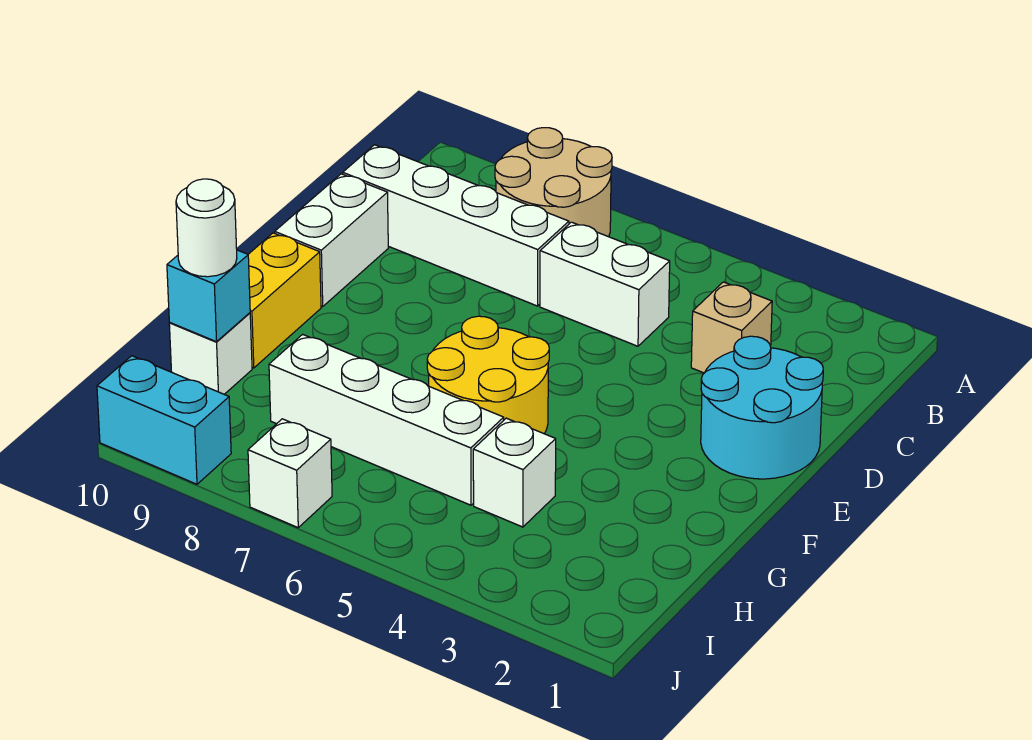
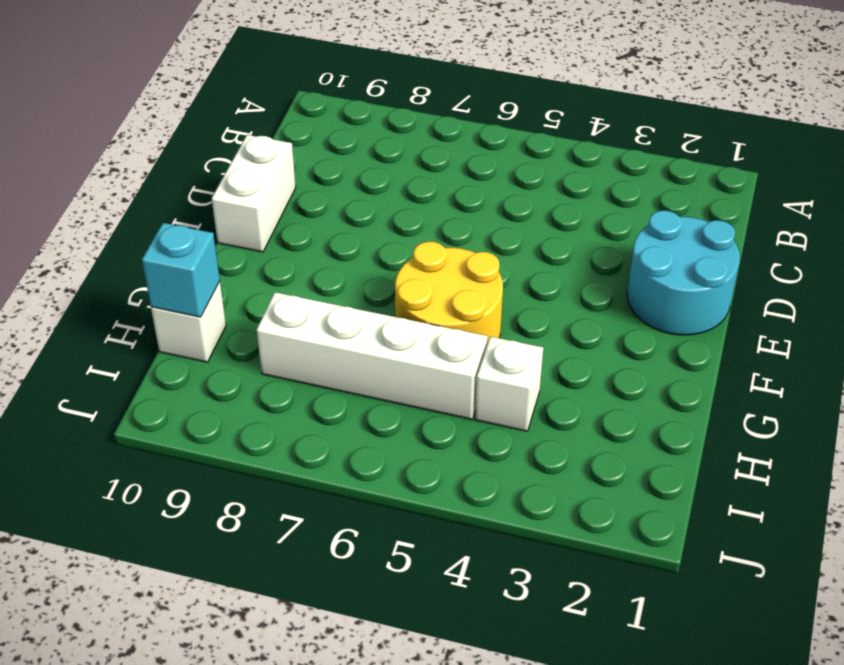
none -> tan 2x2 round brick [495,128,612,237]
none -> tan 1x1 brick [691,282,772,373]
none -> white 1x2 brick [540,222,670,346]

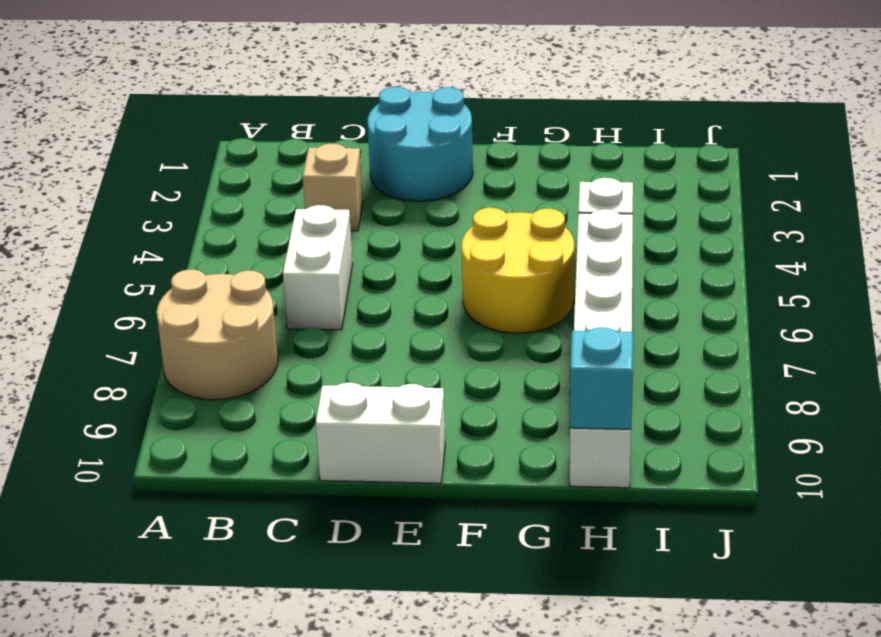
none -> white 1x4 brick [343,145,569,306]
none -> yellow 1x2 brick [248,233,321,368]
none -> white 1x1 brick [248,419,332,528]

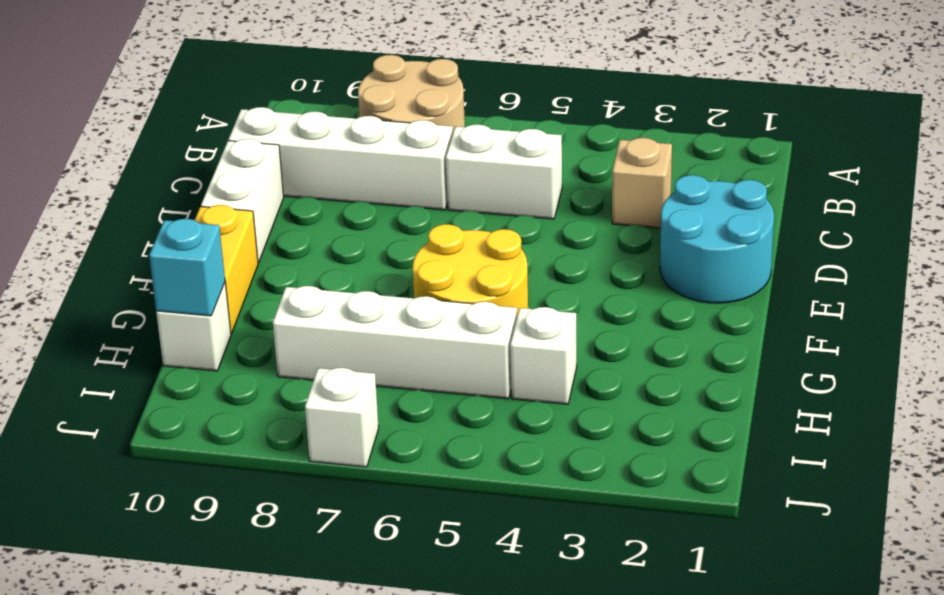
none -> cyan 1x2 brick [97,356,231,484]
none -> white 1x1 round brick [176,179,237,277]

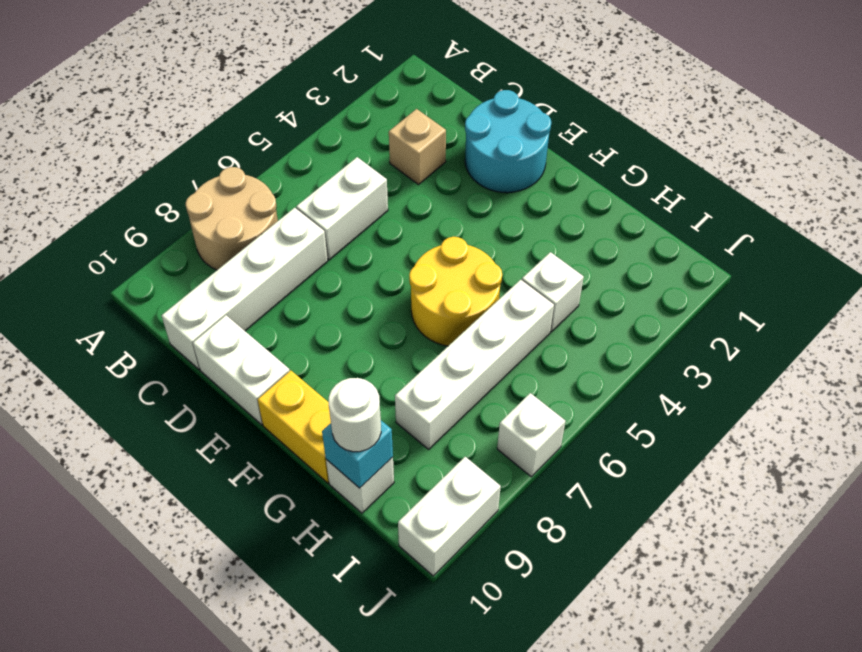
white 1x2 brick [398,457,501,576] -> cyan 1x2 brick [97,356,231,484]

